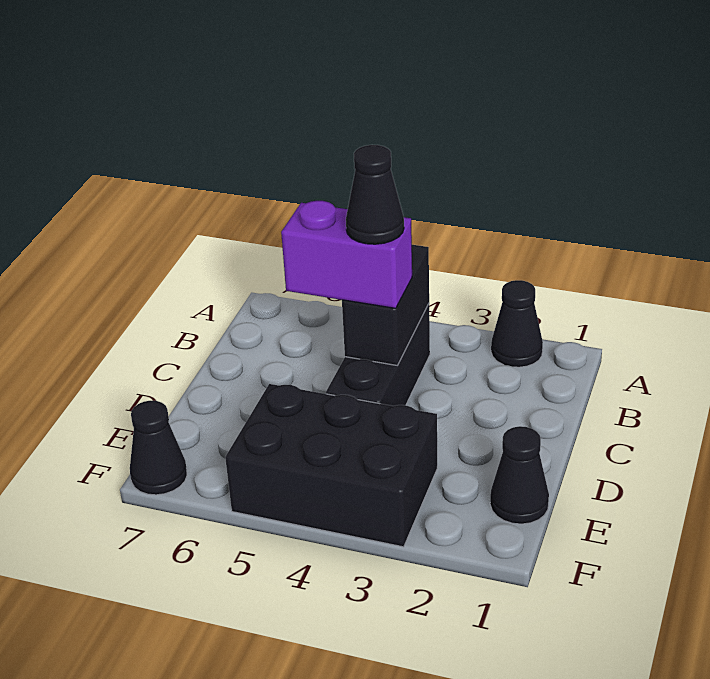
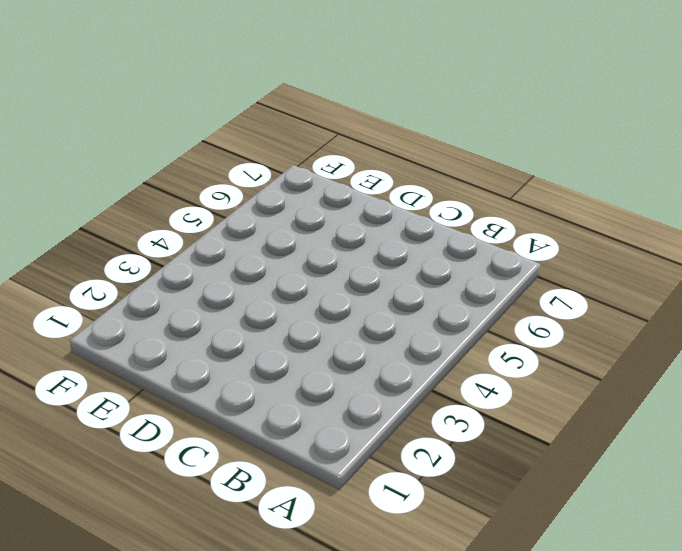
none -> black 1x1 cone [491,280,543,367]
none -> black 1x3 brick [326,304,430,406]

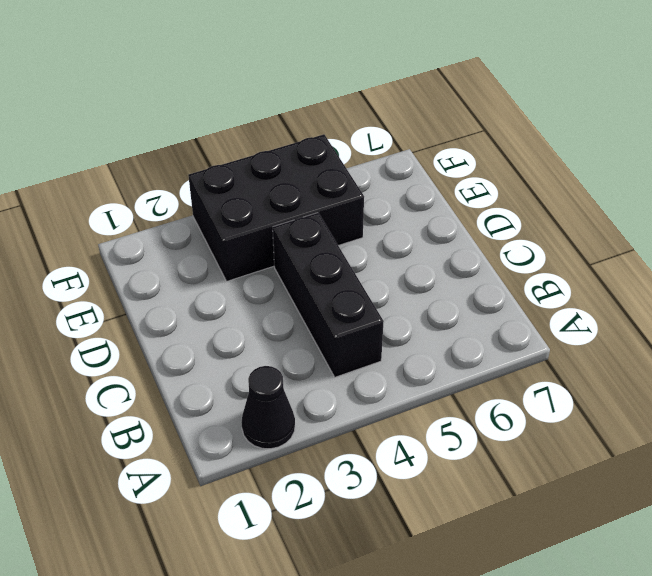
none -> black 1x1 cone [490,426,549,524]
none -> black 1x1 cone [130,401,187,495]

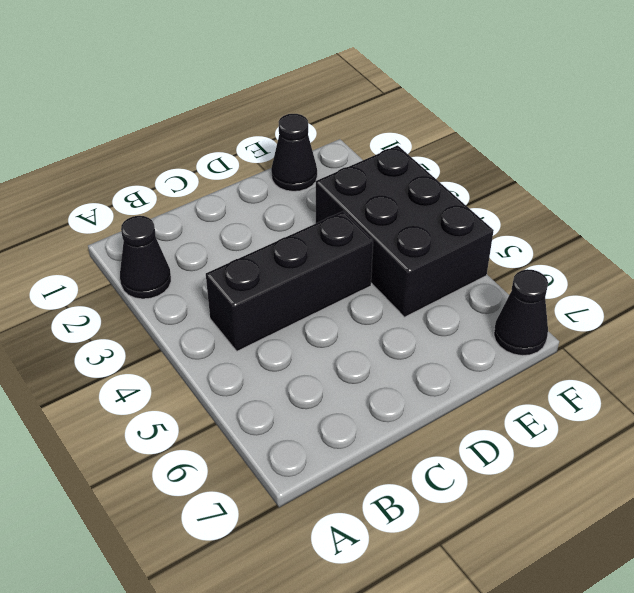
none -> black 1x2 brick [342,245,429,365]
none -> purple 1x2 brick [281,201,412,308]

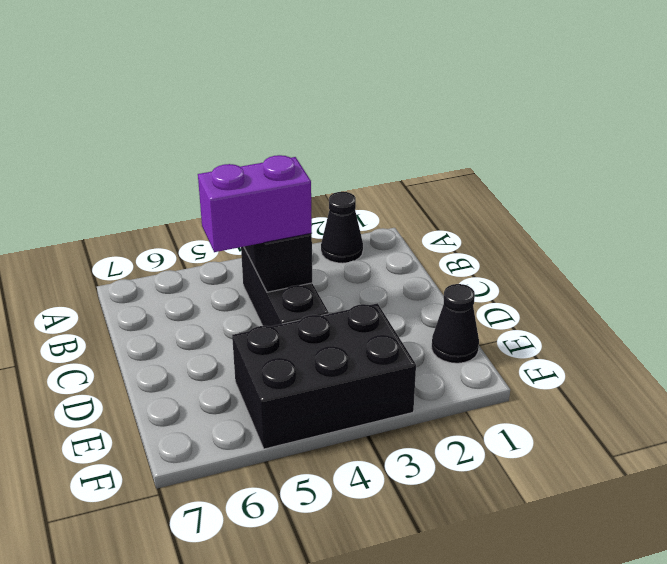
none -> black 1x1 cone [130,401,187,495]
none -> black 1x1 cone [346,145,404,244]

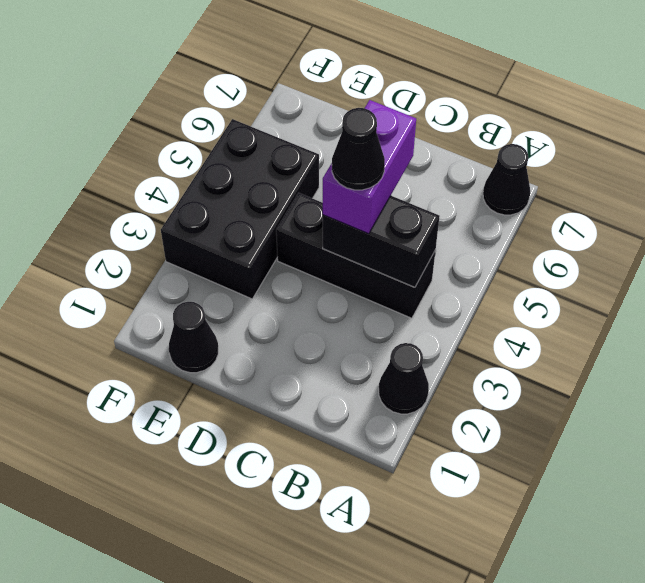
black 1x1 cone [483,144,530,215] -> black 1x1 cone moved to [130,401,187,495]

